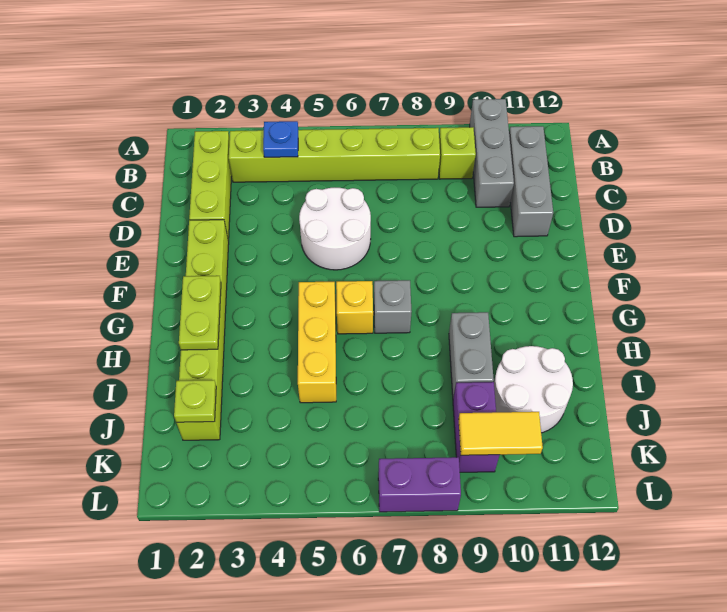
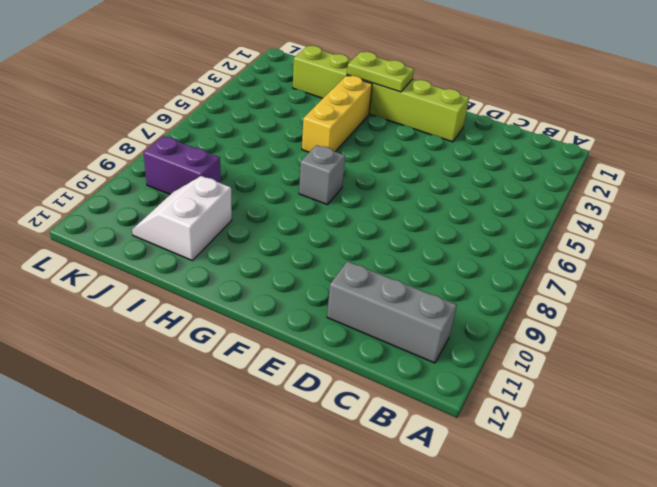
yellow 1x3 brick [302,76,372,152] -> yellow 1x3 brick turned to [298,282,336,403]
white 2x2 slope [132,176,232,261] -> white 2x2 round brick [494,346,573,433]
none -> grey 1x3 brick [470,99,514,207]
none -> lime 1x3 brick [189,131,232,241]
none -> lime 1x6 brick [229,128,440,182]

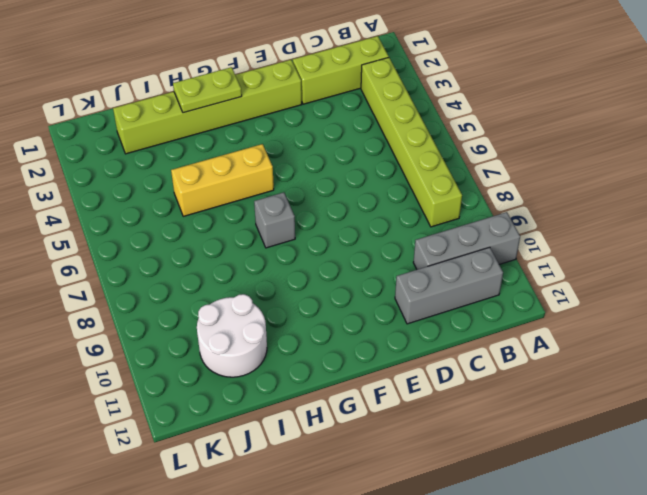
none -> lime 1x1 brick [439,127,476,179]
none -> white 2x2 round brick [299,188,371,270]
none -> yellow 1x1 brick [336,281,373,334]

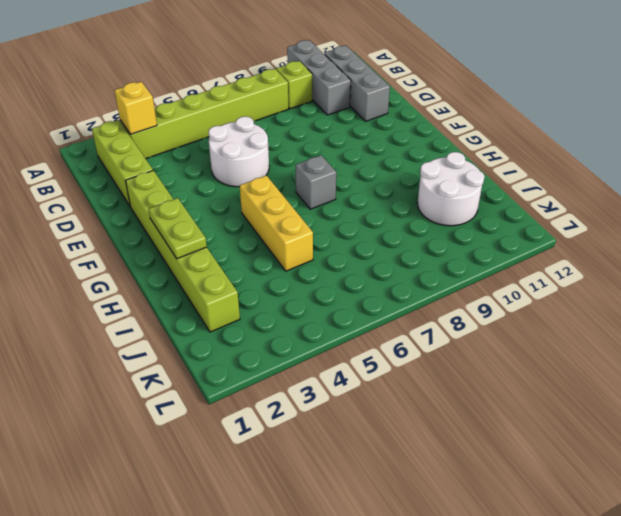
yellow 1x1 brick [114,82,157,134] -> yellow 1x1 brick moved to [336,281,373,334]
none -> grey 1x2 brick [449,312,494,398]
none -> purple 1x2 brick [453,382,499,472]
none -> purple 1x2 brick [378,457,461,512]

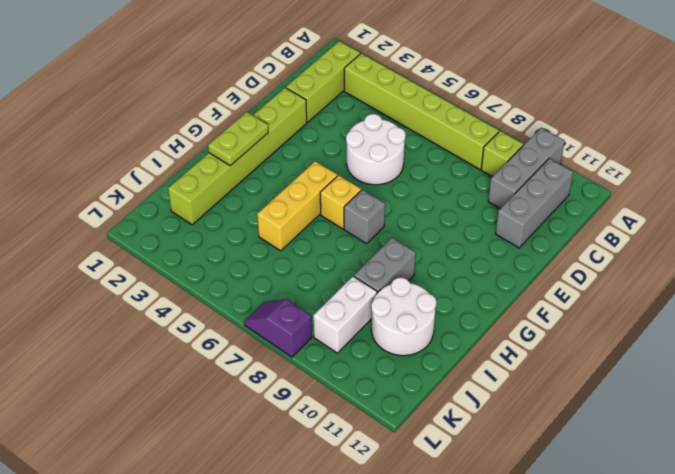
white 1x2 brick [313,276,377,353] -> purple 1x2 brick [453,382,499,472]
purple 1x2 slope [244,299,312,357] -> purple 1x2 brick [378,457,461,512]
none -> blue 1x1 plate [263,121,298,157]
none -> lime 1x1 plate [174,380,216,422]
none -> yellow 1x2 tile [458,412,543,455]

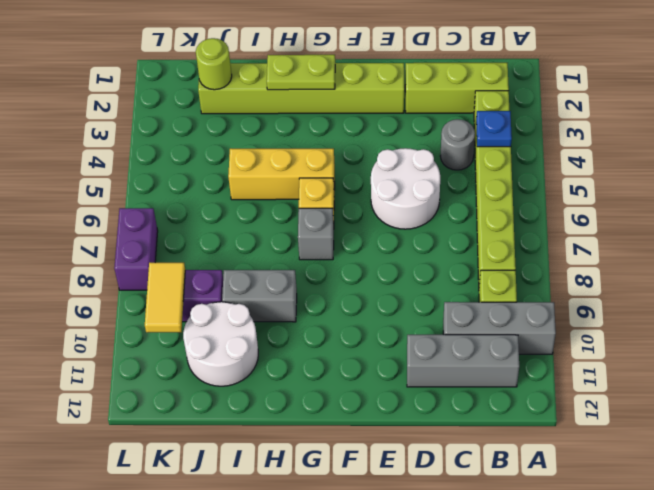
grey 1x1 round brick [440,119,475,170] -> none
lime 1x1 round brick [196,38,232,90] -> lime 1x1 plate [174,380,216,422]

